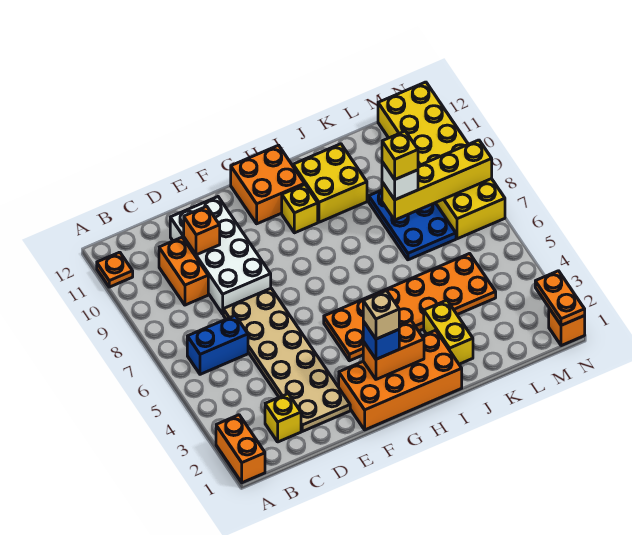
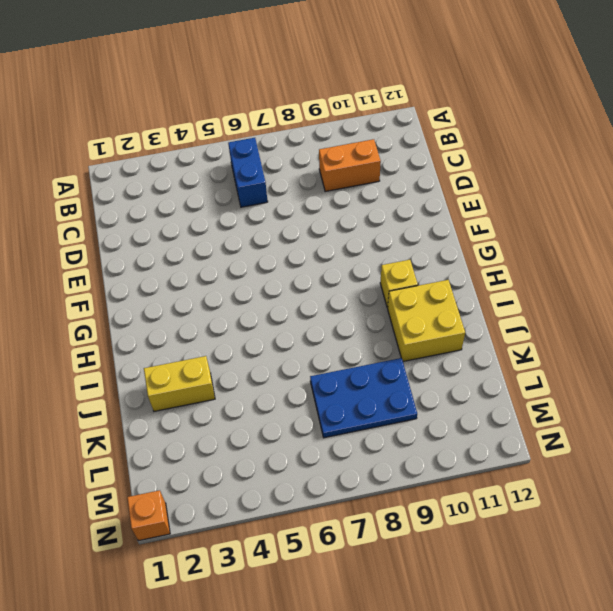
none -> orange 1x2 brick [216,415,265,483]
none -> orange 1x1 plate [97,252,133,287]
none -> yellow 1x1 brick [265,394,301,442]

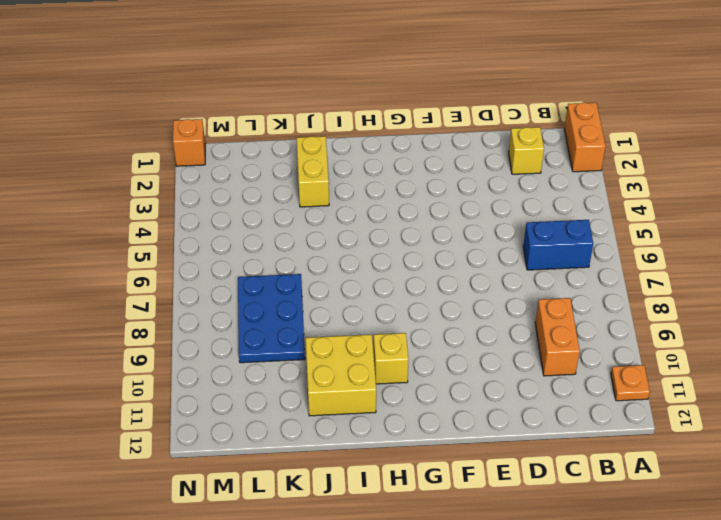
none -> tan 2x6 plate [223,288,350,431]
none -> white 2x4 brick [170,197,271,314]
none -> orange 2x4 brick [339,330,462,430]

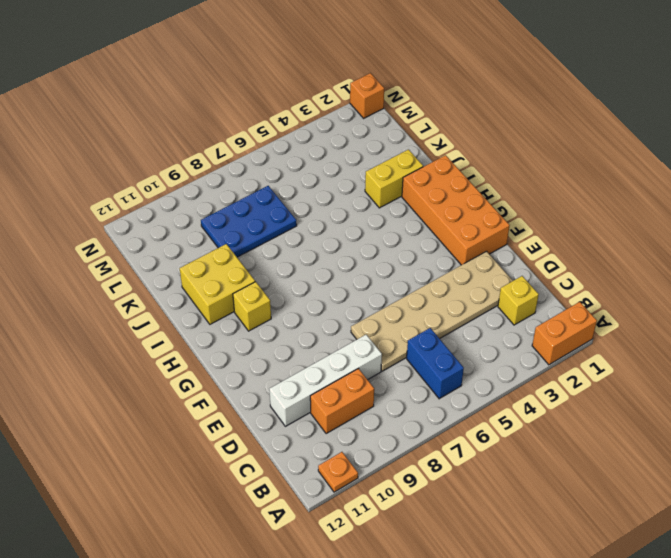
white 1x4 brick [269,335,382,426] -> white 2x4 brick [170,197,271,314]
none -> orange 2x6 plate [324,254,496,361]
none -> orange 2x2 brick [231,145,305,224]
none -> yellow 2x6 brick [378,82,505,239]

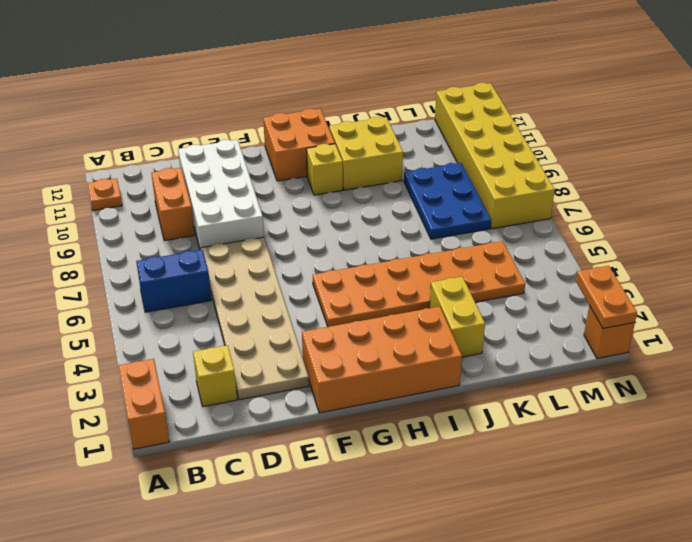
none -> orange 1x1 brick [184,206,220,255]
none -> orange 1x2 brick [363,321,424,379]
none -> yellow 1x4 brick [382,140,492,220]

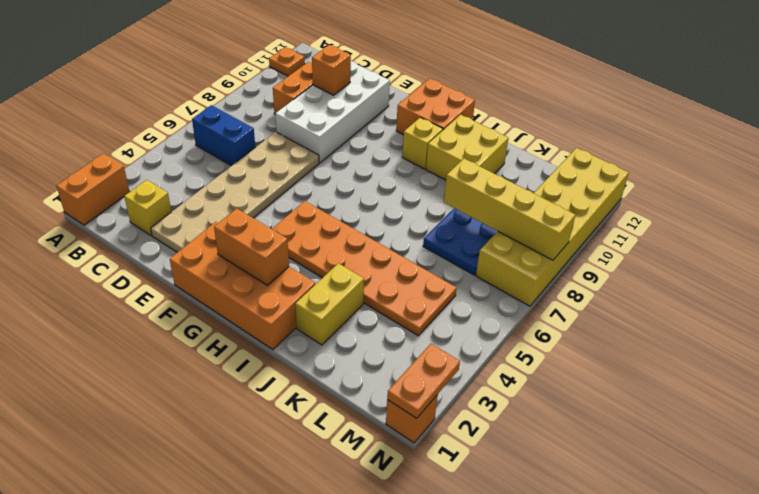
none -> blue 1x1 brick [363,321,399,359]
none -> white 1x1 brick [382,162,418,200]
none -> tan 1x1 brick [363,291,399,339]

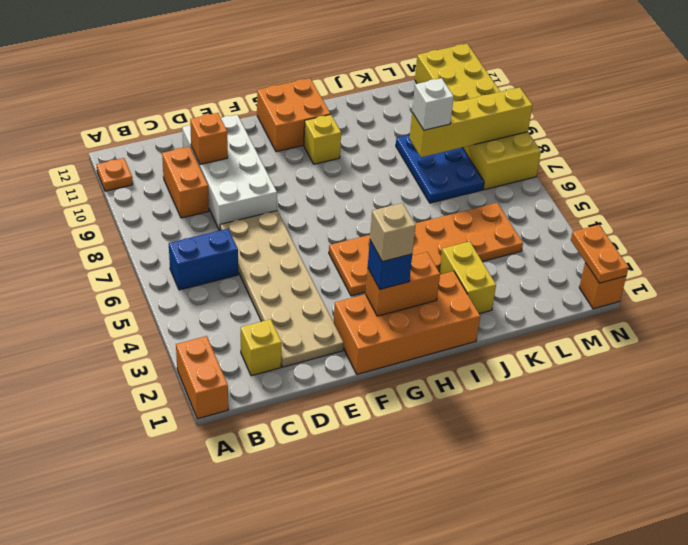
none -> yellow 2x2 brick [293,144,367,222]
none -> yellow 1x1 brick [382,131,418,179]

